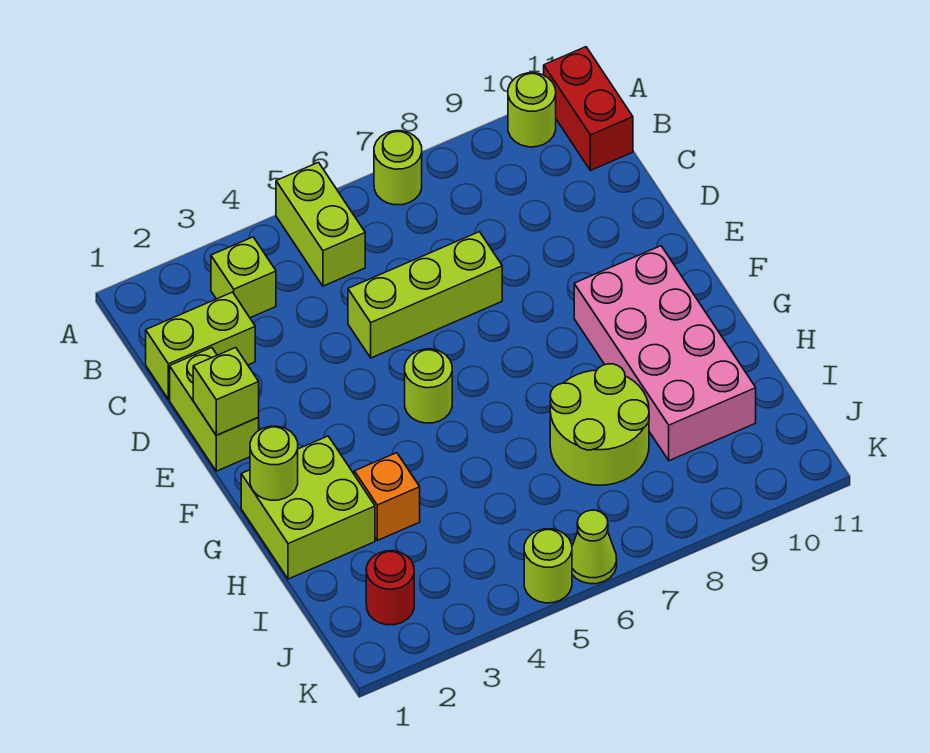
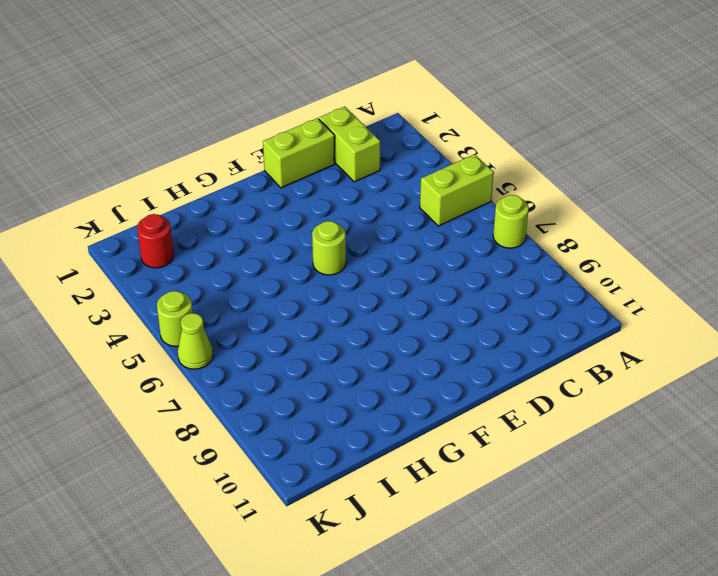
none -> lime 1x1 round brick [508,73,556,147]
none -> red 1x2 brick [544,47,633,170]
none -> lime 1x1 brick [211,237,276,318]

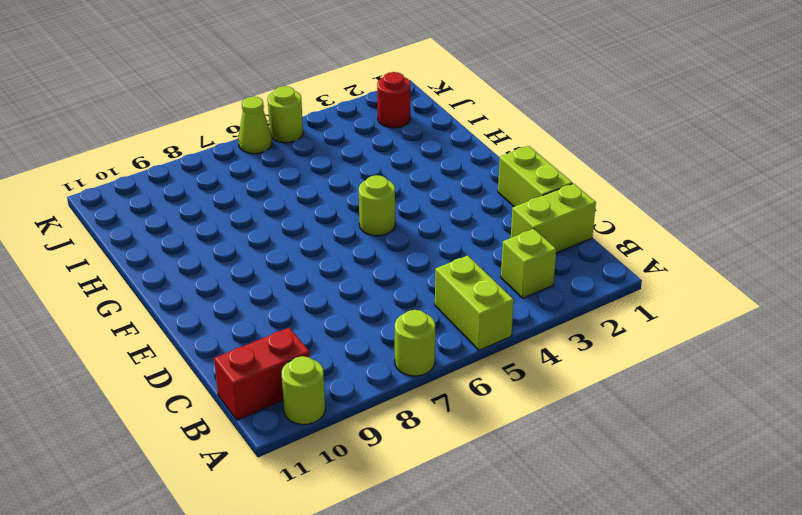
red 1x2 brick [214,328,310,420] -> red 1x2 brick turned to [544,47,633,170]
none -> lime 1x3 brick [348,232,502,358]
none -> pink 2x4 brick [574,246,756,461]
none -> lime 2x2 brick [241,436,375,579]

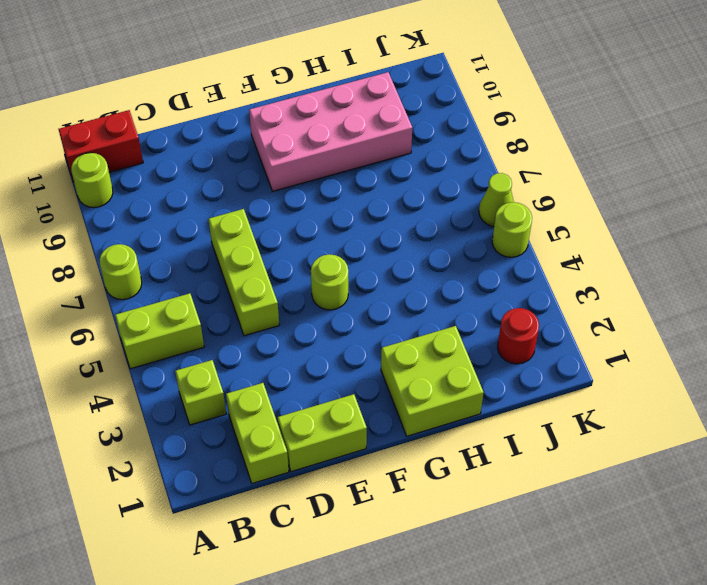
none -> orange 1x1 brick [354,453,420,540]
none -> lime 2x2 round brick [550,364,649,485]
none -> lime 1x1 brick [193,347,259,435]

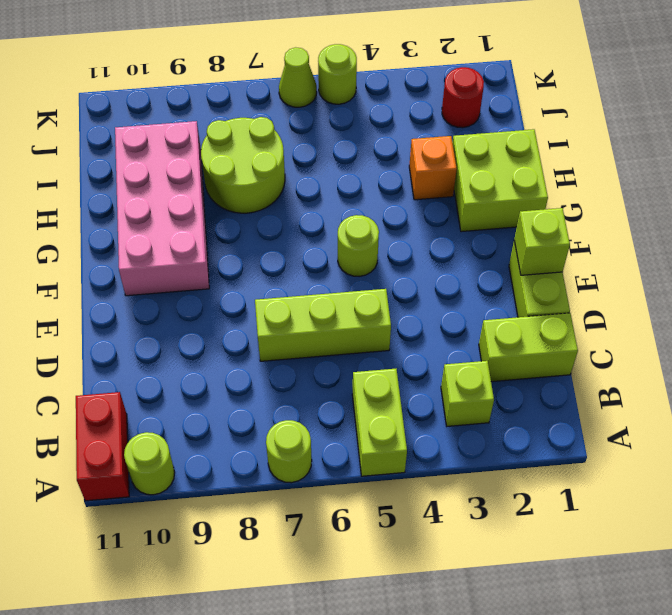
none -> lime 1x1 round brick [250,426,298,500]

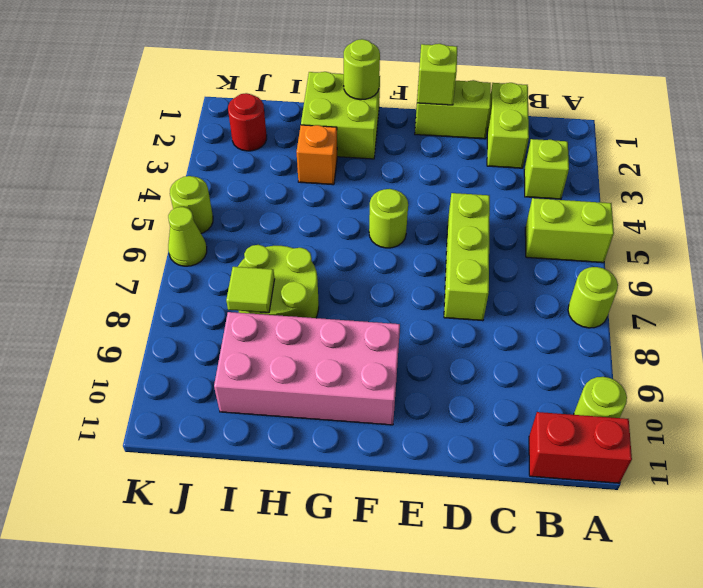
lime 1x1 tile [226,267,274,313] -> none

